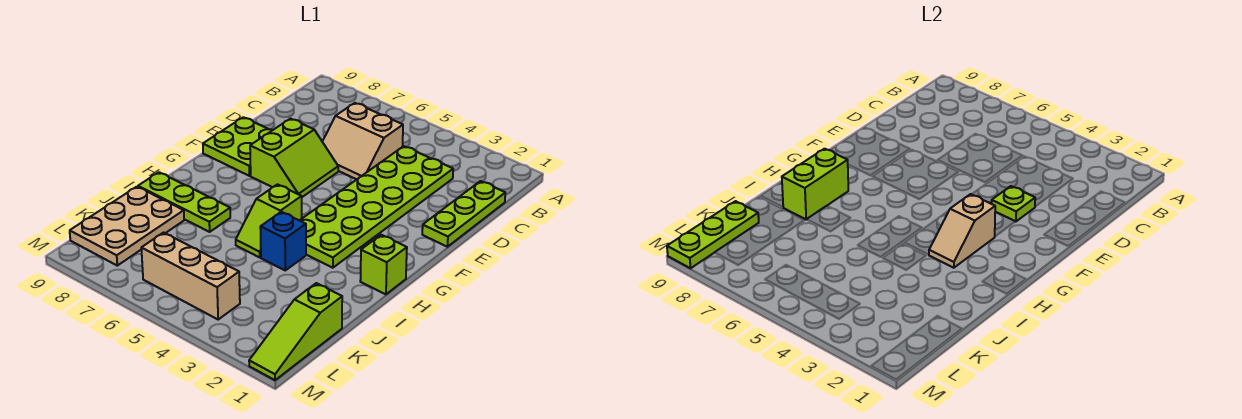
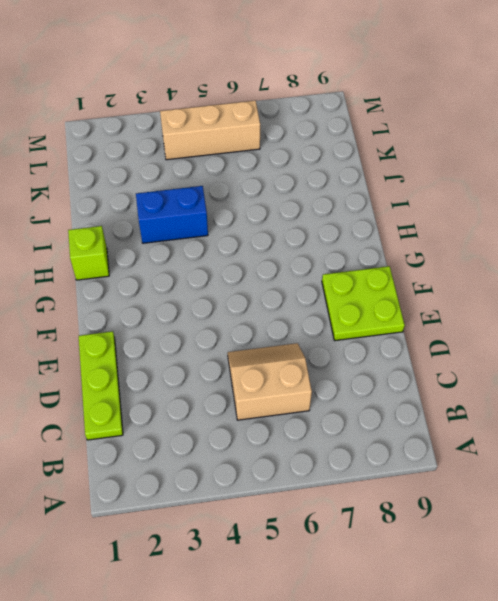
blue 1x2 brick [136,186,208,243] -> blue 1x1 brick [260,212,306,270]
none -> lime 2x6 plate [300,146,453,268]
none -> lime 2x2 slope [250,119,338,197]
none -> lime 1x2 slope [236,184,302,257]

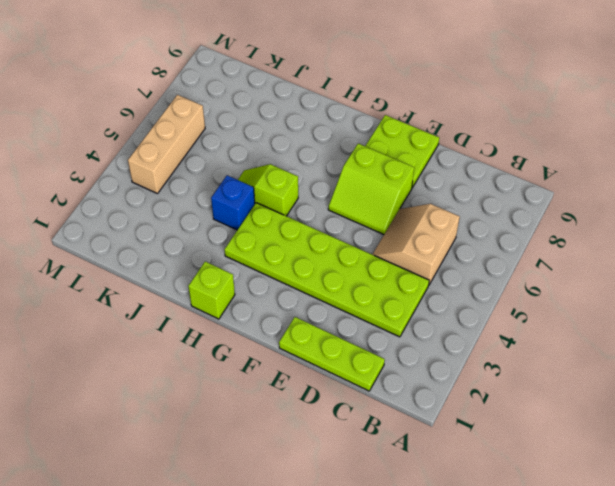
none -> lime 1x3 plate [138,172,230,232]
none -> tan 2x3 plate [70,187,184,266]
none -> lime 1x3 slope [249,283,342,380]

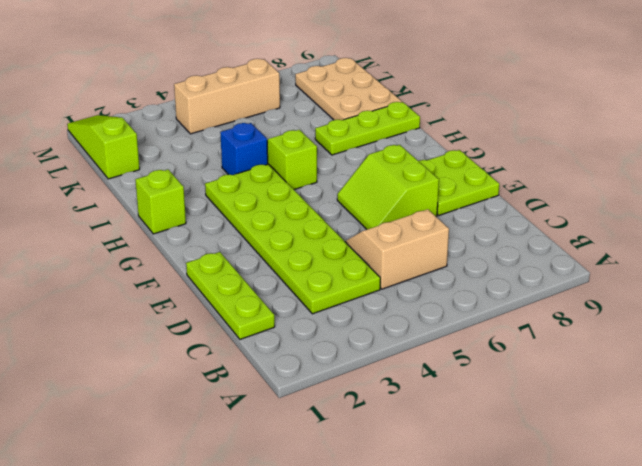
none -> lime 1x1 plate [992,186,1035,222]
none -> tan 1x2 slope [929,194,995,268]
none -> lime 1x2 brick [782,149,848,219]

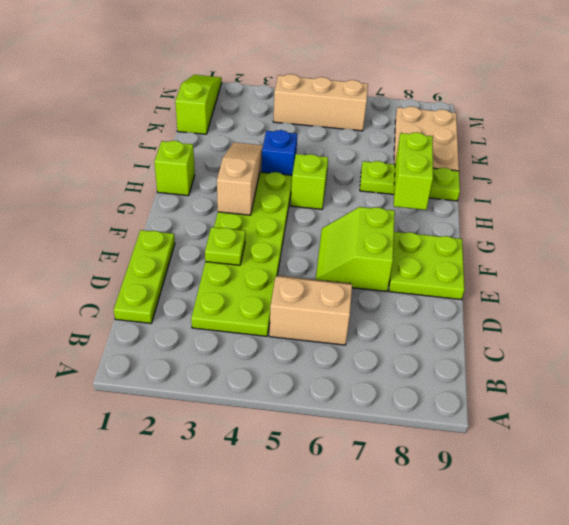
tan 1x3 slope [217,142,263,215] -> tan 1x2 slope [929,194,995,268]
none -> lime 1x3 plate [667,201,759,268]

